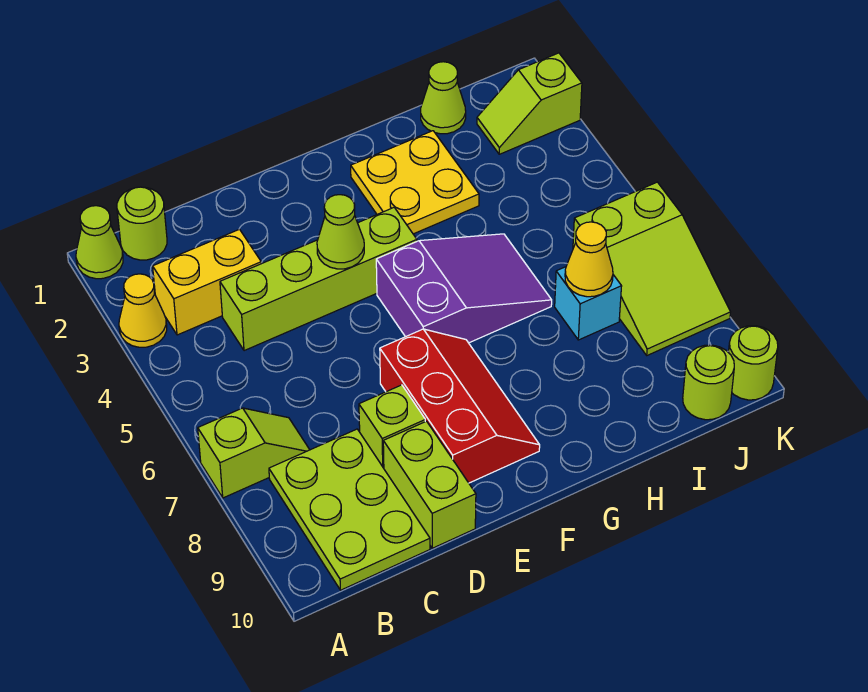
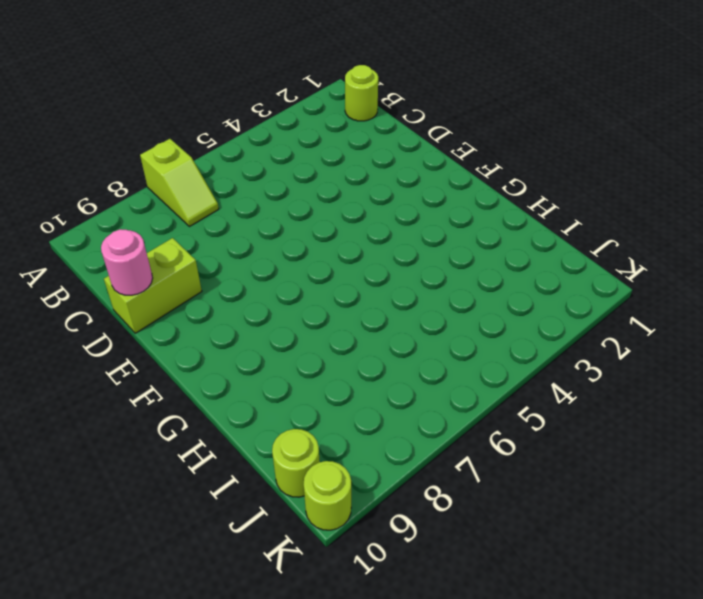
pink 1x1 round brick [101,229,153,295] -> none
none -> lime 1x1 cone [76,206,123,279]
none -> yellow 1x1 cone [119,274,167,347]
none -> yellow 1x2 brick [153,229,261,335]

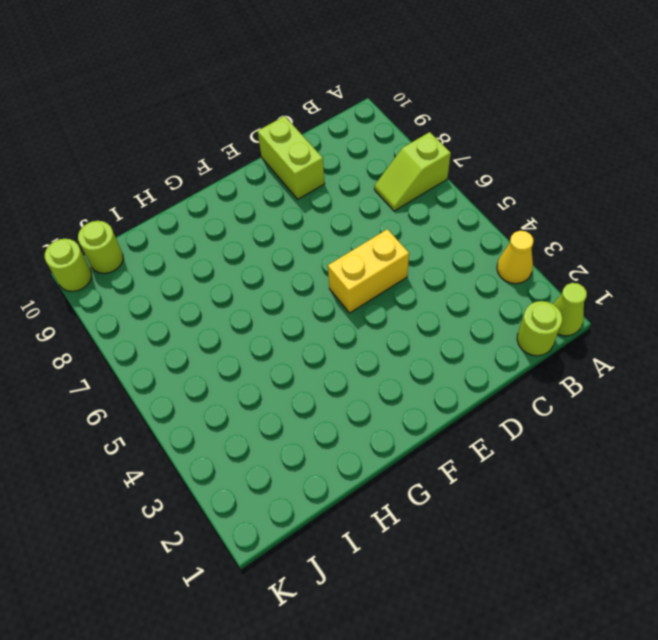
yellow 1x2 brick [328,229,409,313] -> yellow 1x2 brick moved to [153,229,261,335]
none -> lime 2x3 plate [269,429,430,590]
none -> lime 1x4 brick [220,208,417,351]
none -> lime 1x1 brick [359,385,425,468]

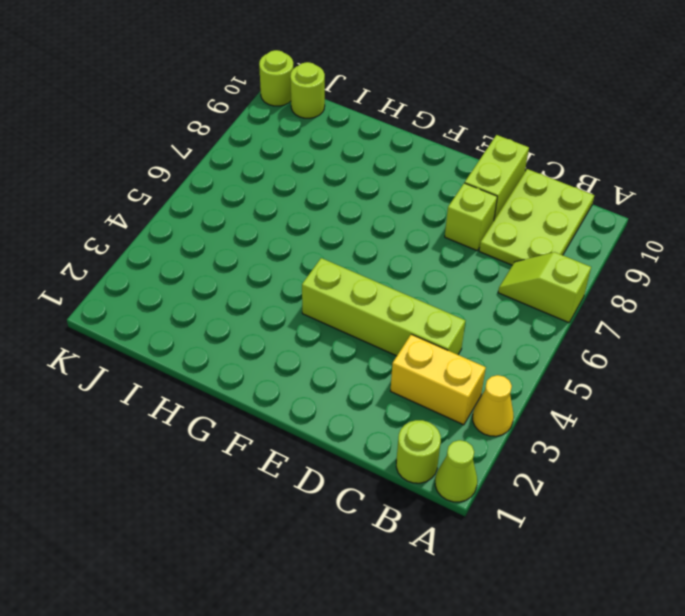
none -> red 2x3 slope [380,329,540,483]
none -> purple 2x3 slope [376,234,552,343]
none -> yellow 2x2 plate [351,131,479,234]

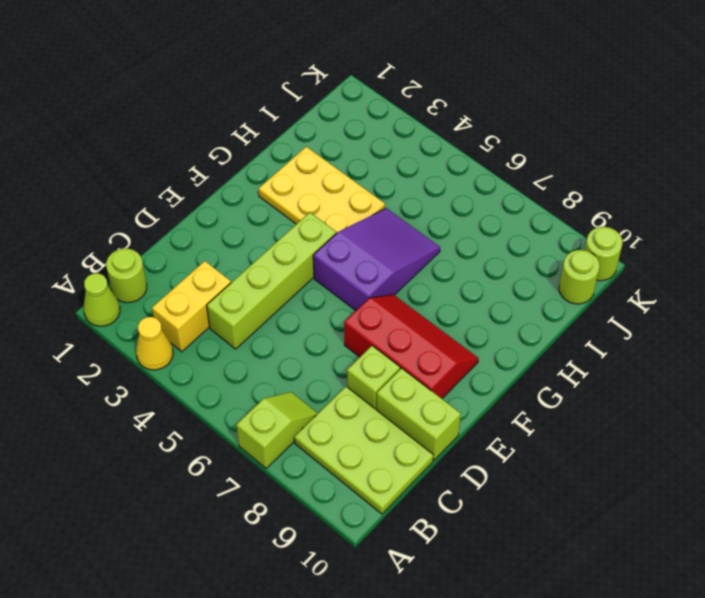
yellow 2x3 plate [259,147,385,233] -> yellow 2x2 plate [351,131,479,234]
none -> lime 1x1 cone [421,62,466,134]
none -> cyan 1x1 brick [555,267,622,340]
none -> lime 1x2 slope [477,53,582,154]

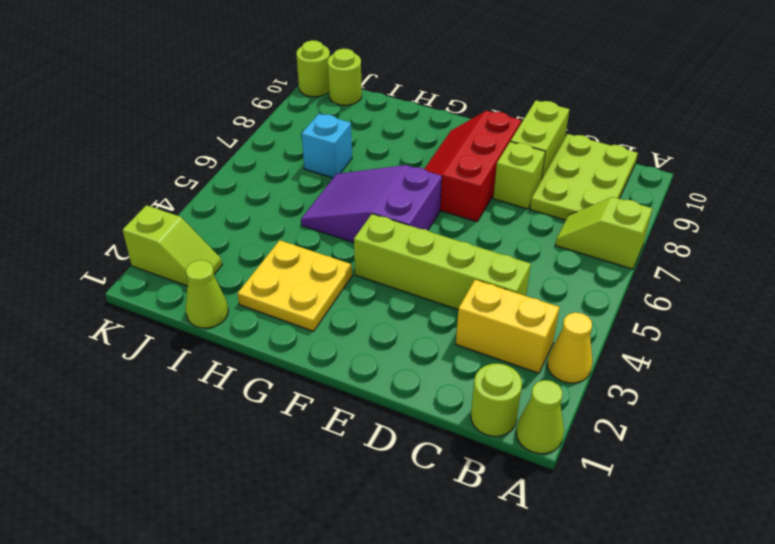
none -> lime 2x3 slope [573,182,730,355]
none -> lime 1x1 cone [317,195,364,269]
none -> yellow 1x1 cone [565,222,613,297]

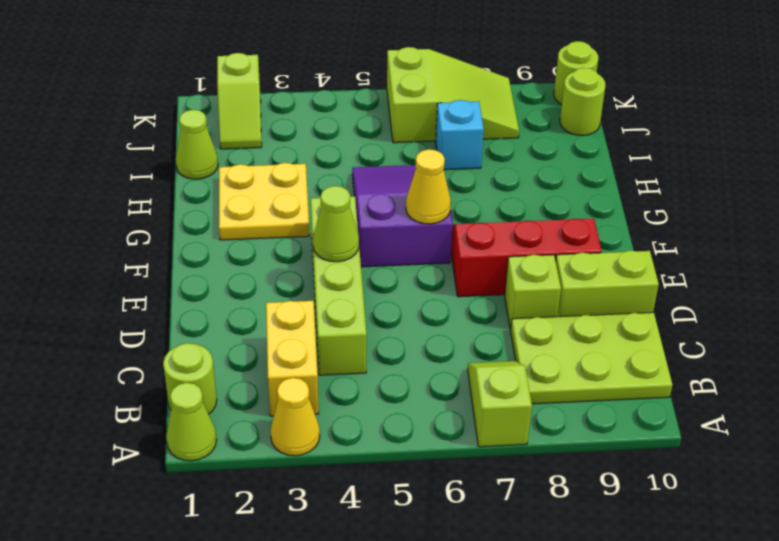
yellow 1x1 cone [406,149,451,224] -> yellow 1x1 cone moved to [565,222,613,297]

